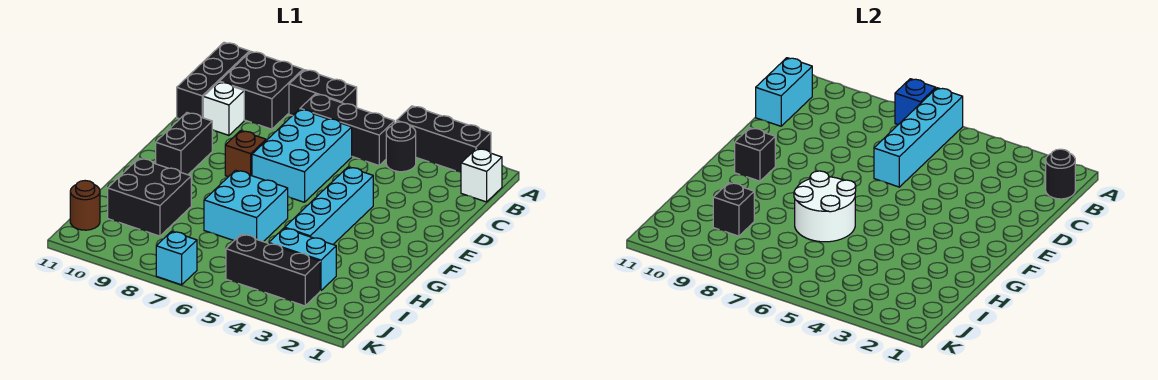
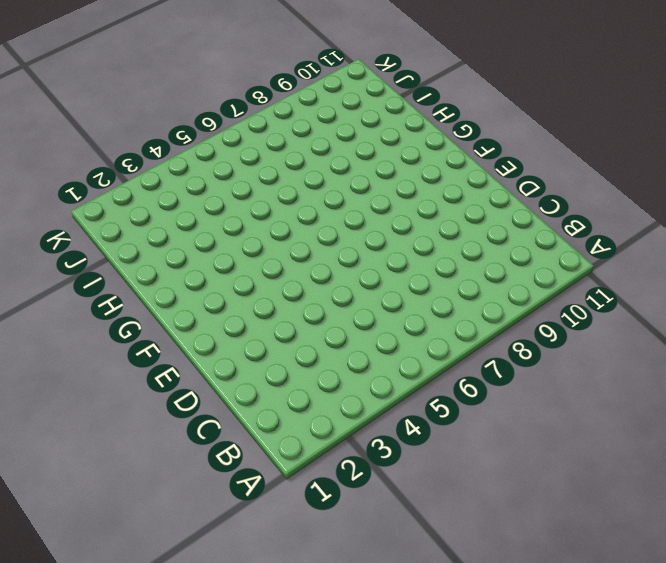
none -> black 1x3 brick [397,106,491,172]
none -> black 1x2 brick [289,70,357,116]
none -> black 2x2 brick [219,51,303,129]

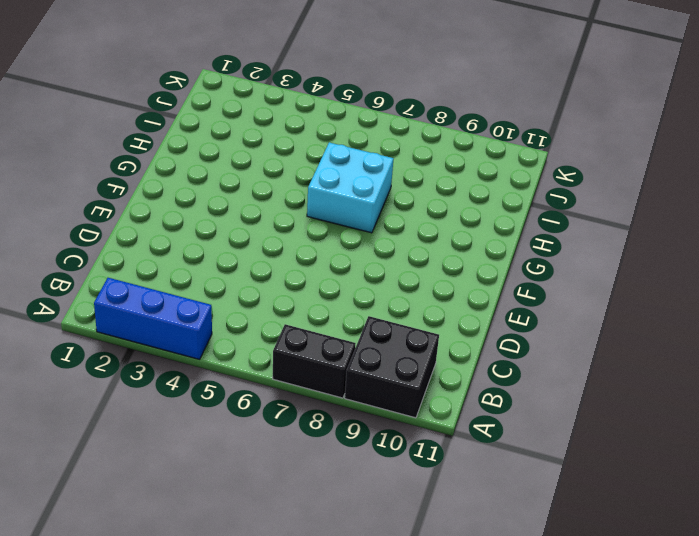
blue 1x3 brick [94,278,212,359] -> black 1x3 brick [397,106,491,172]
none -> black 1x3 brick [177,42,249,119]
none -> white 1x1 brick [461,149,502,202]
none -> black 1x1 round brick [386,122,416,172]

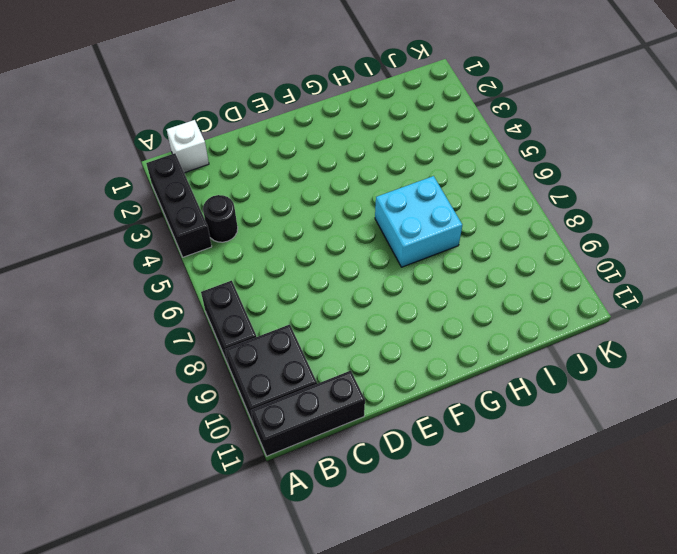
none -> black 1x3 brick [300,94,395,165]
none -> cyan 2x3 brick [252,109,352,202]
none -> white 1x1 brick [203,82,244,135]

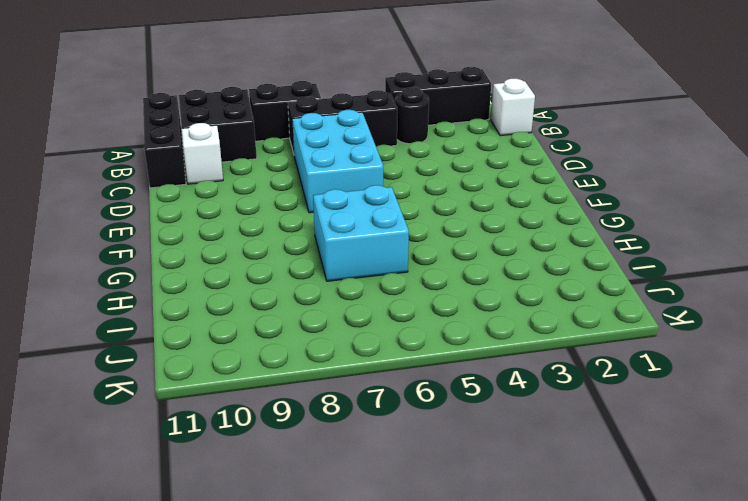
none -> cyan 1x4 brick [285,167,373,244]
none -> brown 1x1 brick [225,131,266,177]
none -> black 1x2 brick [156,113,212,175]

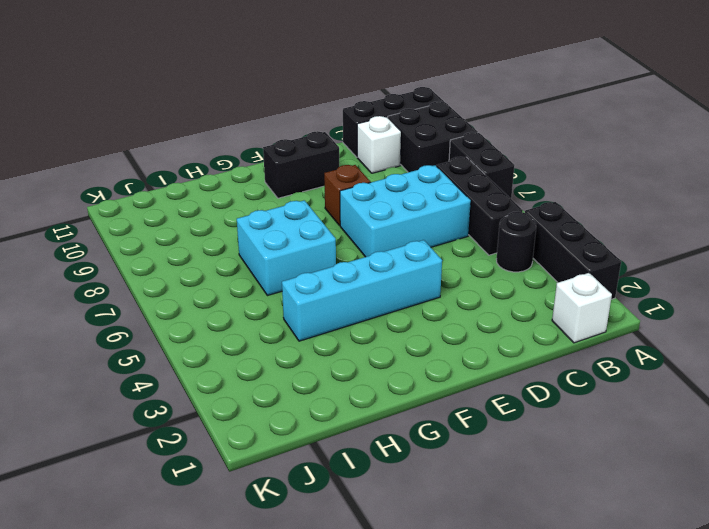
none -> black 2x2 brick [108,158,191,236]
none -> cyan 1x2 brick [269,228,336,291]
none -> black 1x3 brick [226,234,320,306]

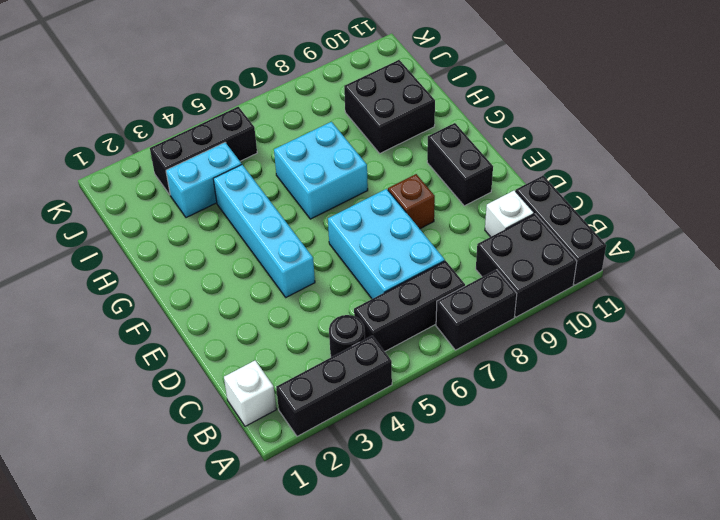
none -> brown 1x1 round brick [70,181,100,230]
none -> cyan 1x1 brick [156,231,197,285]
none -> cyan 1x4 brick [874,88,963,187]

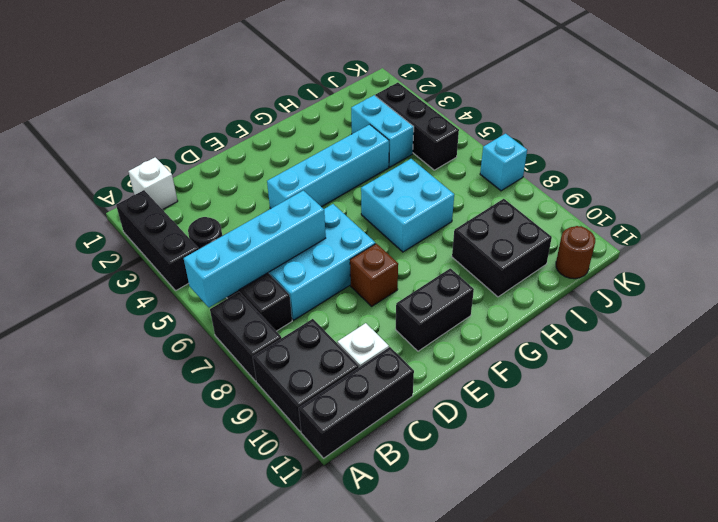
none -> blue 1x1 brick [895,79,936,125]
none -> black 1x1 round brick [1046,149,1075,199]
none -> cyan 1x2 brick [756,58,812,126]

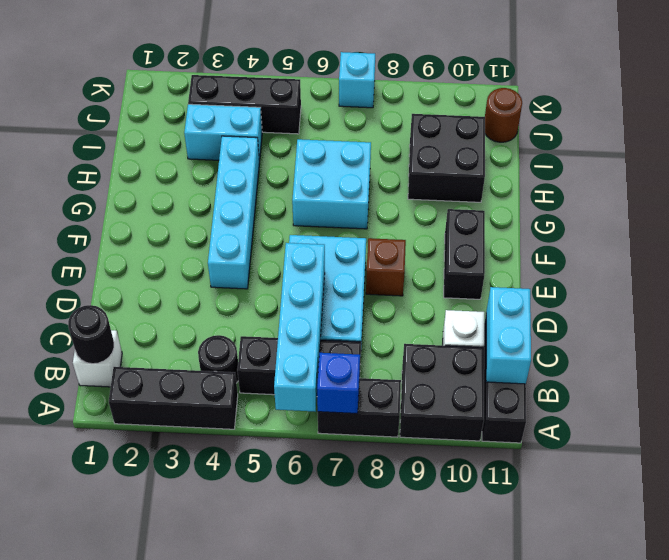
none -> black 1x1 brick [735,128,775,181]
none -> white 2x2 round brick [794,171,856,242]
none -> black 1x1 brick [713,183,754,236]

